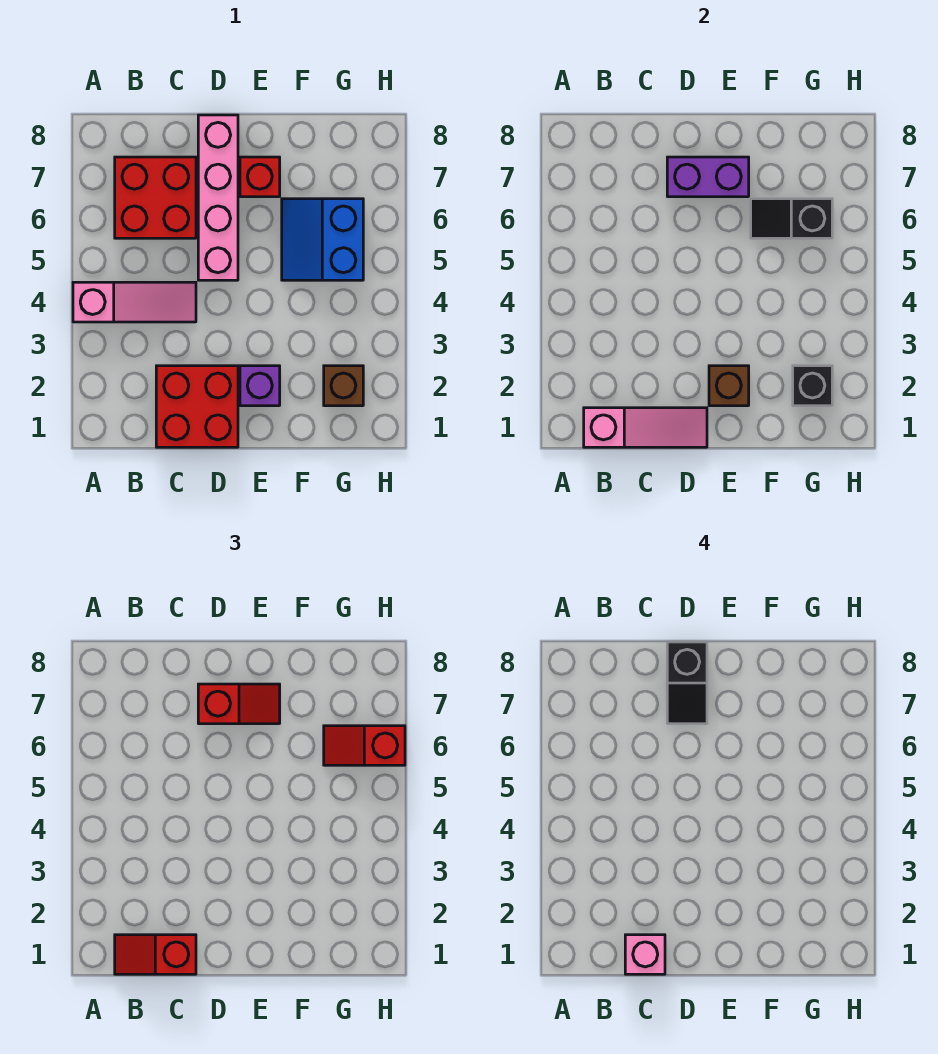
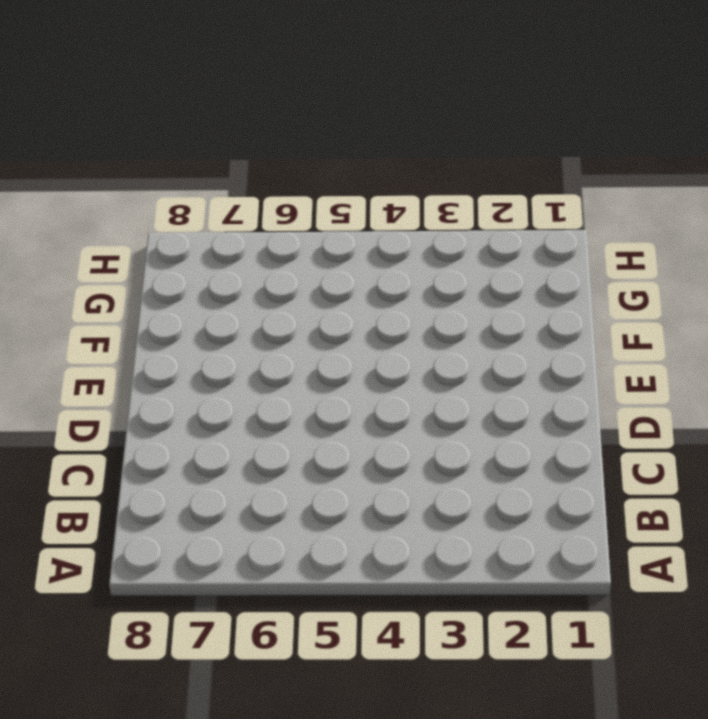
none -> pink 1x3 slope [73,282,196,322]
none -> red 2x2 brick [115,157,196,238]
none -> red 2x2 brick [156,366,238,447]

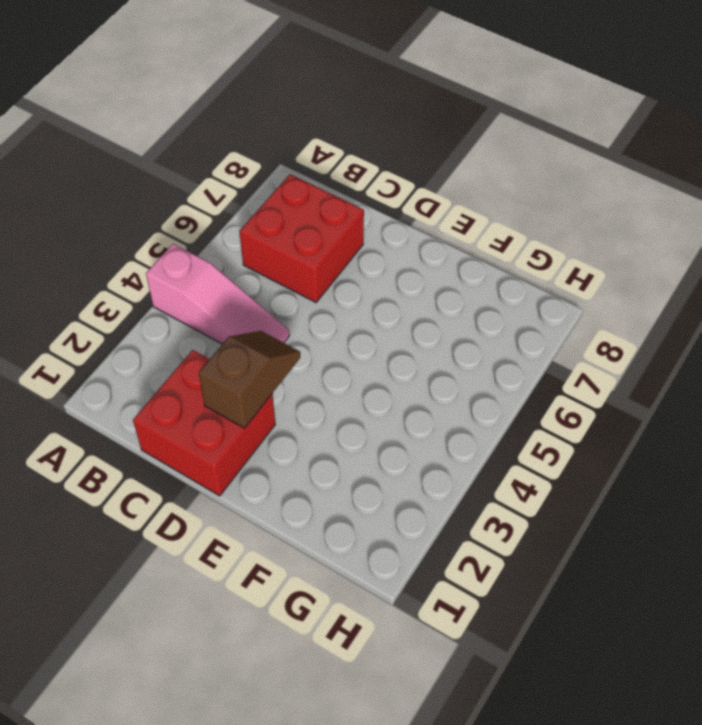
brown 1x2 slope [199,331,300,428] -> none
none -> pink 1x4 brick [198,115,238,280]
none -> purple 1x1 brick [240,366,280,406]
none -> red 1x1 brick [240,157,280,197]

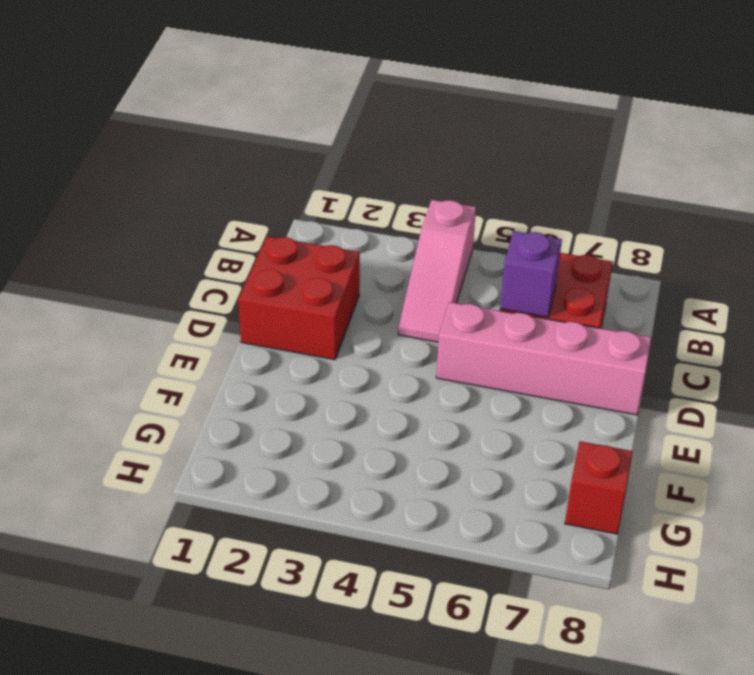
purple 1x1 brick [500,231,562,317] -> purple 1x1 brick moved to [240,366,280,406]
red 1x1 brick [565,441,633,534] -> red 1x1 brick moved to [240,157,280,197]
none -> blue 2x2 slope [282,199,363,280]
none -> brown 1x1 brick [324,366,363,406]
none -> pink 1x3 slope [584,408,707,447]

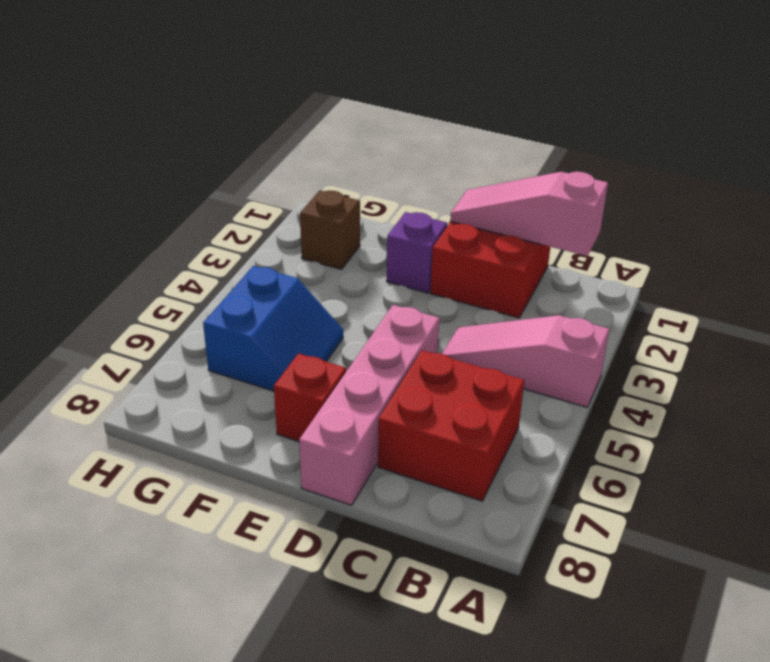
none -> purple 1x2 brick [667,157,749,197]
none -> brown 1x1 brick [709,366,749,406]
none -> black 1x2 slope [751,199,832,238]

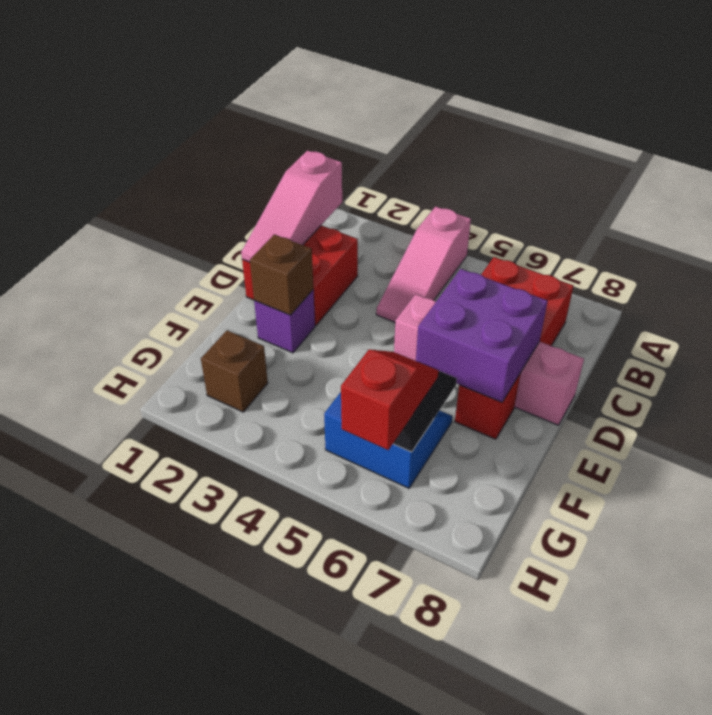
purple 2x2 brick [416,269,548,402] -> purple 1x2 brick [667,157,749,197]
none -> black 1x1 brick [793,366,832,406]
none -> red 1x2 slope [115,935,196,974]
none -> red 1x2 slope [198,684,280,724]

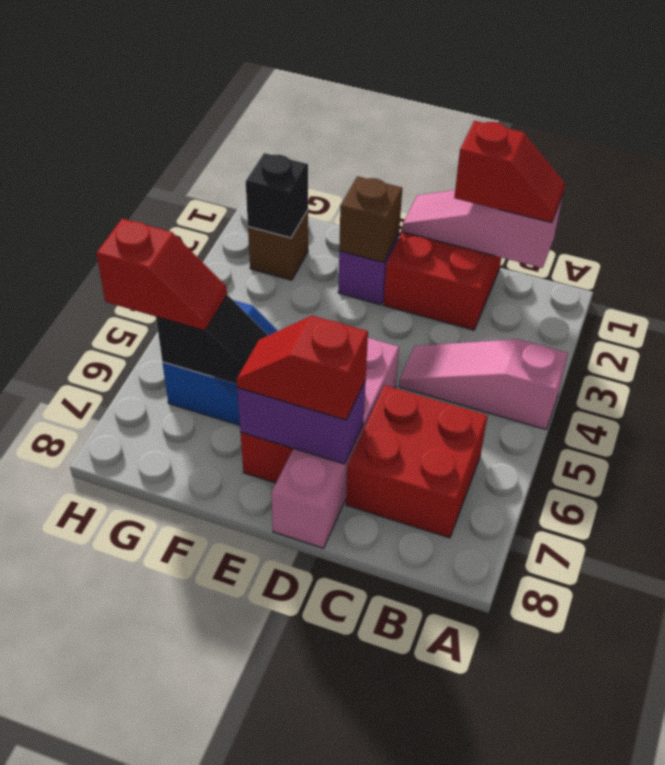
none -> pink 1x1 brick [625,935,665,974]
none -> black 1x2 slope [667,642,707,724]

